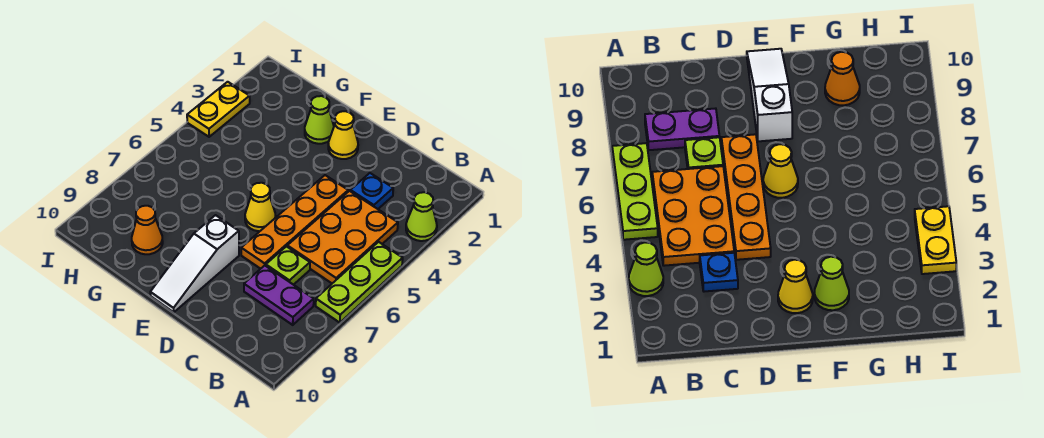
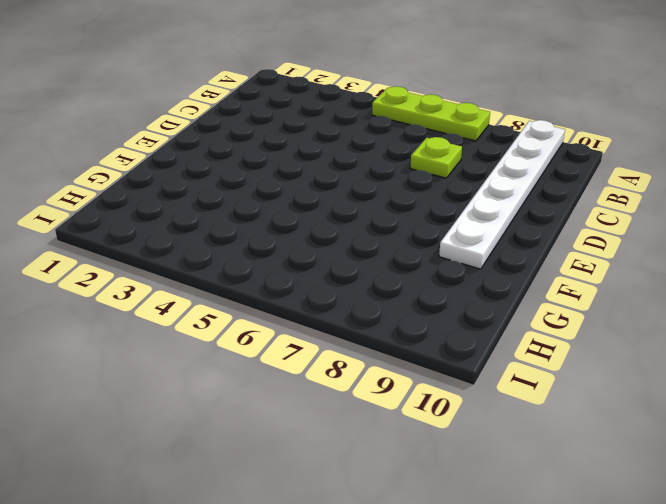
white 1x6 plate [439,120,565,269] -> white 1x3 slope [150,215,239,312]
none -> lime 1x1 cone [406,192,437,241]
none -> orange 2x3 plate [287,191,398,283]
none -> purple 1x2 plate [244,265,314,325]

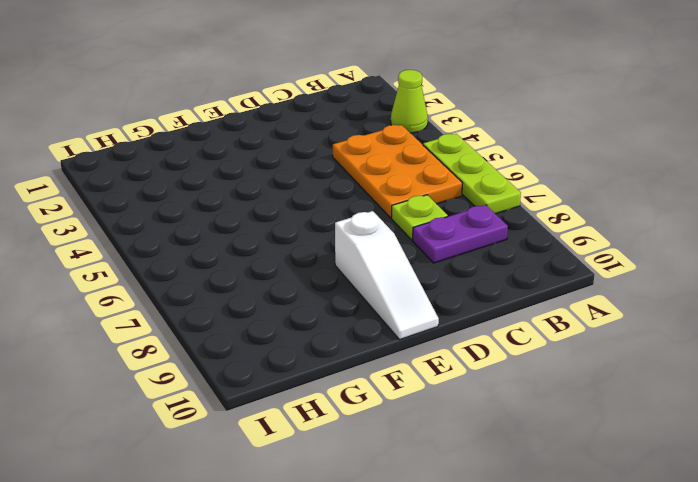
none -> blue 1x1 plate [350,173,393,209]
none -> orange 1x4 plate [241,175,348,269]
none -> yellow 1x1 cone [328,111,358,159]

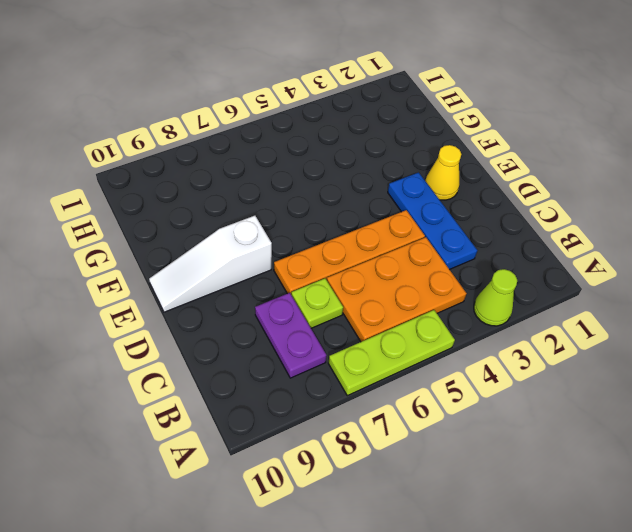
blue 1x3 plate [388,172,477,269] -> blue 1x1 plate [350,173,393,209]
none -> yellow 1x1 cone [245,183,276,231]
none -> lime 1x1 cone [305,96,334,144]
none -> orange 1x1 cone [132,206,163,254]

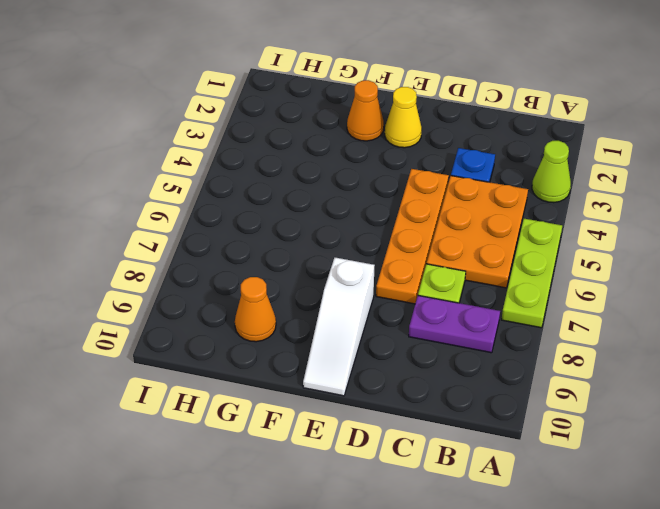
orange 1x1 cone [347,80,384,141] -> lime 1x1 cone [305,96,334,144]
none -> yellow 1x1 cone [245,183,276,231]
none -> yellow 1x2 plate [187,82,250,137]

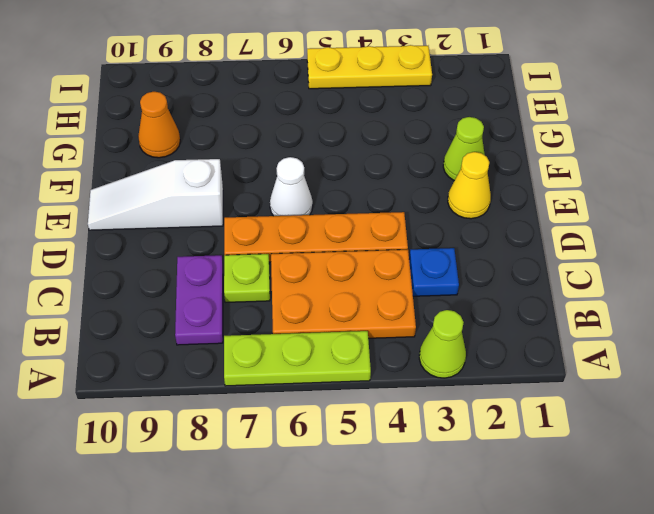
white 1x1 cone [270,157,313,216] -> yellow 1x1 cone [245,183,276,231]
yellow 1x3 plate [307,45,432,89] -> yellow 1x2 plate [187,82,250,137]

